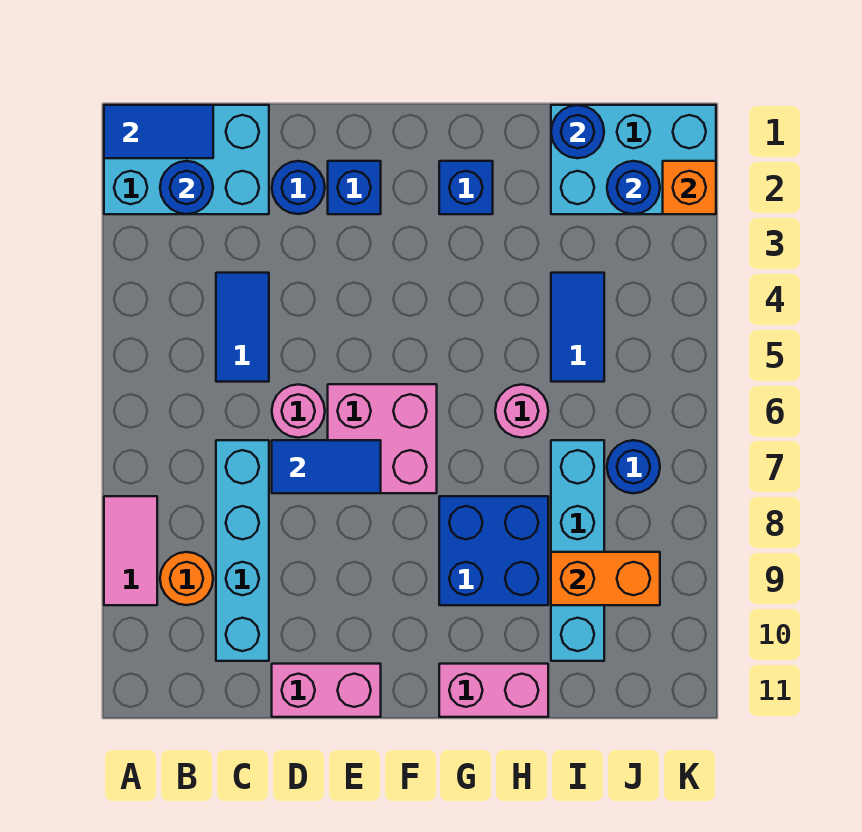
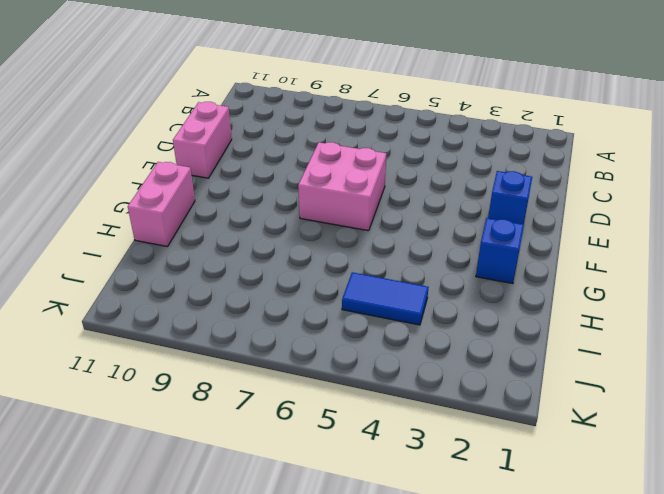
none -> cyan 2x3 brick [104,105,269,214]
none -> pink 1x2 tile [104,496,157,605]
none -> orange 1x1 round brick [160,552,213,605]

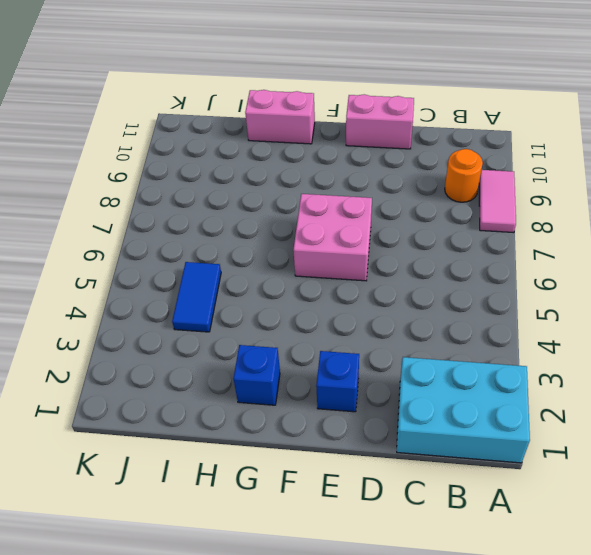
none -> blue 1x2 tile [216,273,269,382]
none -> cyan 1x4 brick [216,440,269,661]
none -> blue 1x1 round brick [272,161,325,214]

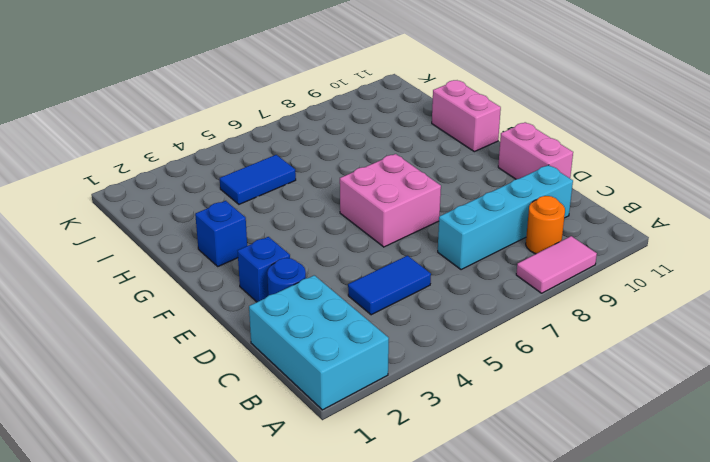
none -> pink 1x1 round brick [272,384,325,438]
none -> blue 2x2 brick [439,496,548,605]
none -> pink 1x1 round brick [495,384,548,438]

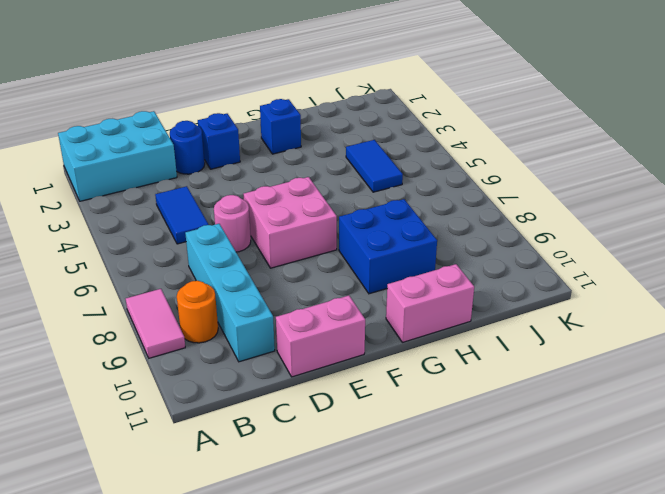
none -> pink 1x1 round brick [495,384,548,438]
none -> cyan 2x3 brick [551,105,716,214]
none -> cyan 1x4 brick [551,440,604,661]

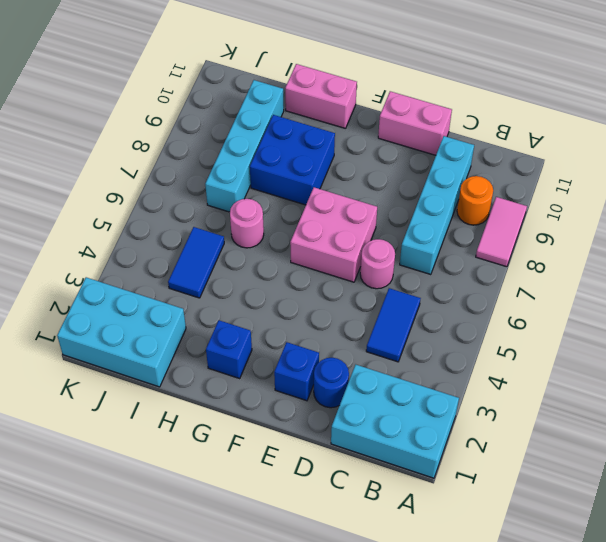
none -> blue 1x1 round brick [607,440,660,493]
none -> blue 1x2 tile [104,105,213,158]
none -> blue 1x1 round brick [160,161,213,214]

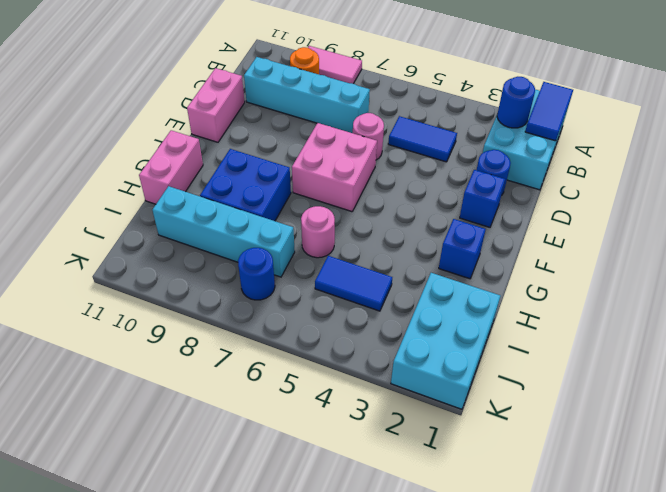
none -> blue 1x2 tile [272,440,381,493]
none -> blue 1x1 round brick [551,105,604,158]
none -> orange 1x2 brick [551,552,660,605]

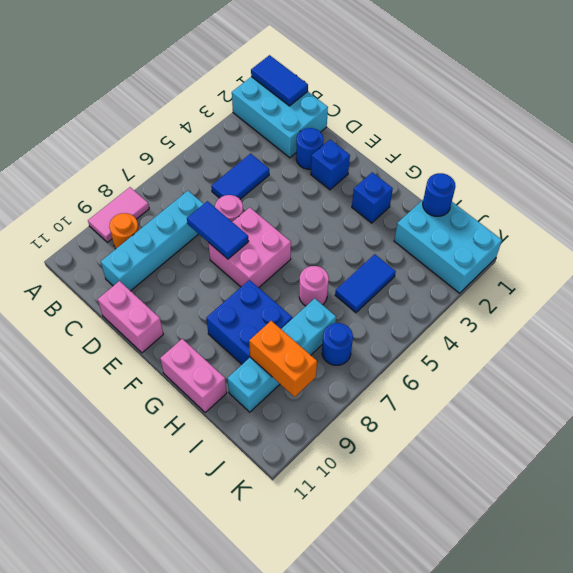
none -> blue 1x1 round brick [160,161,213,214]
none -> blue 1x1 round brick [607,161,660,214]
none -> orange 1x1 brick [663,161,716,214]

